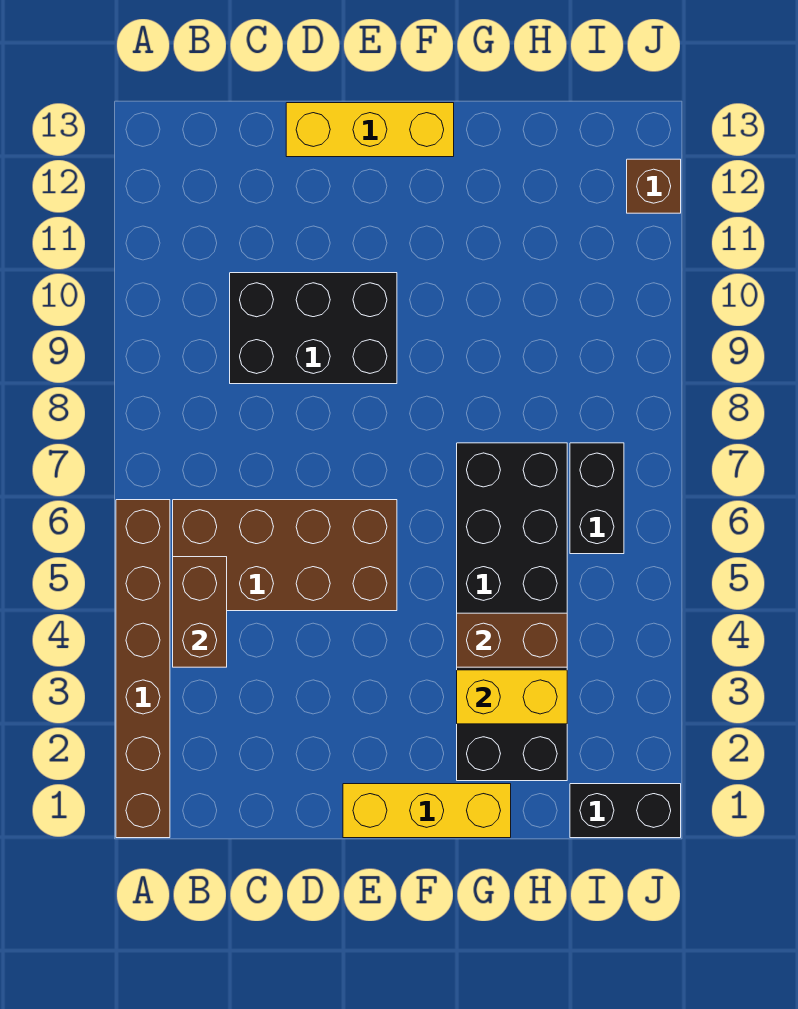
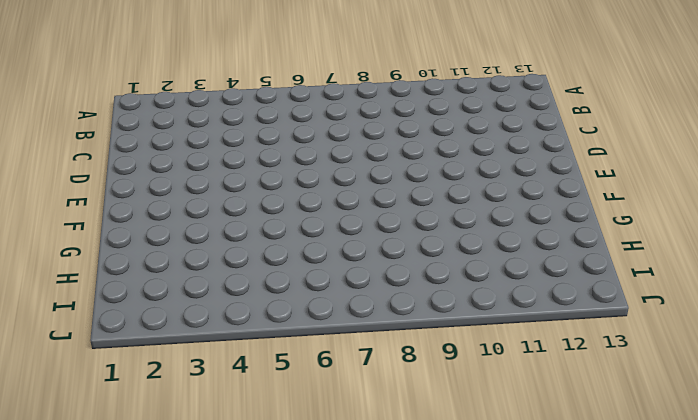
none -> brown 1x6 brick [116,500,170,838]
none -> brown 2x4 brick [173,500,397,611]
none -> black 2x3 brick [230,273,397,384]

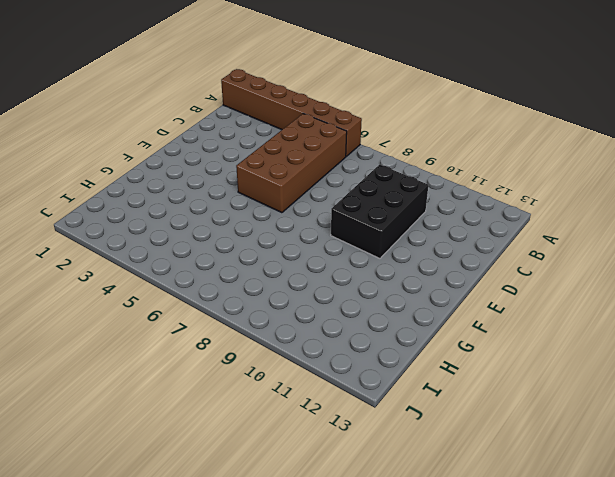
none -> yellow 1x3 brick [286,103,454,157]
none -> yellow 1x3 brick [343,784,511,838]
none -> black 2x6 brick [457,443,567,781]

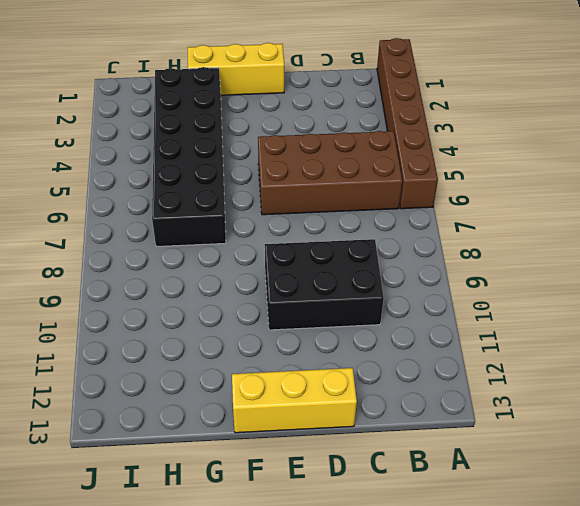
none -> black 1x2 brick [570,784,681,838]
none -> black 1x2 brick [570,443,624,554]
none -> brown 1x1 brick [627,159,681,213]

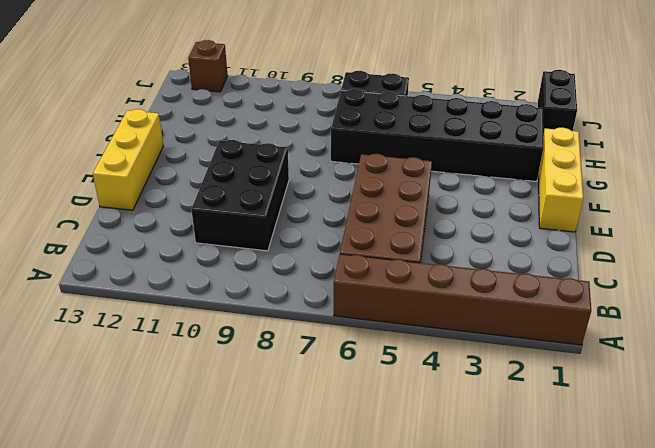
none -> brown 1x2 brick [173,557,227,667]
none -> yellow 1x2 brick [457,670,567,724]
none -> brown 1x2 brick [457,613,567,667]

